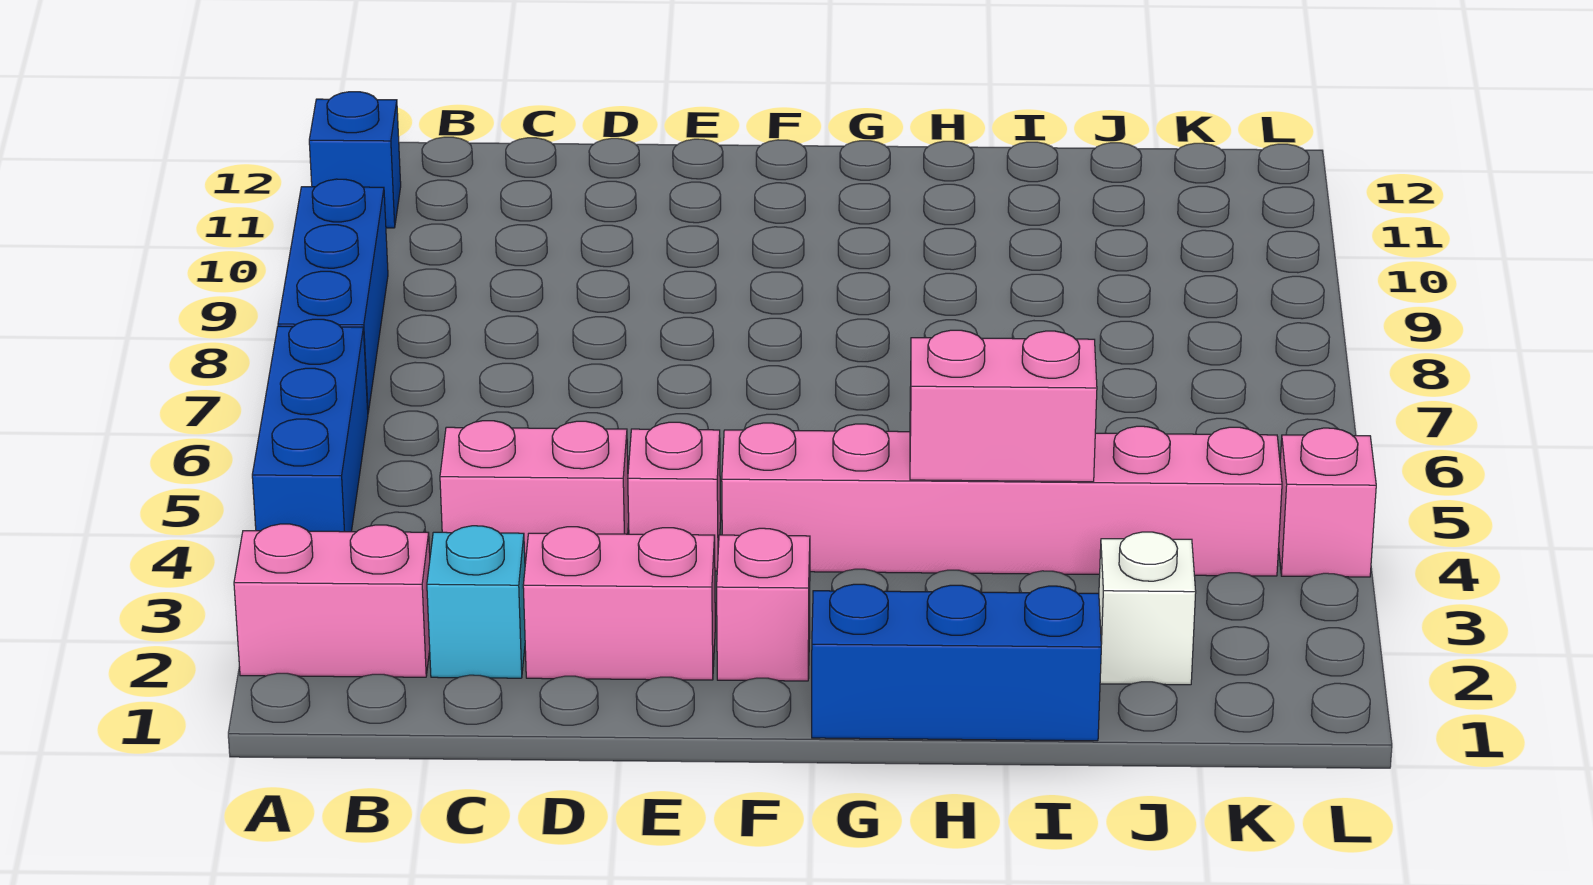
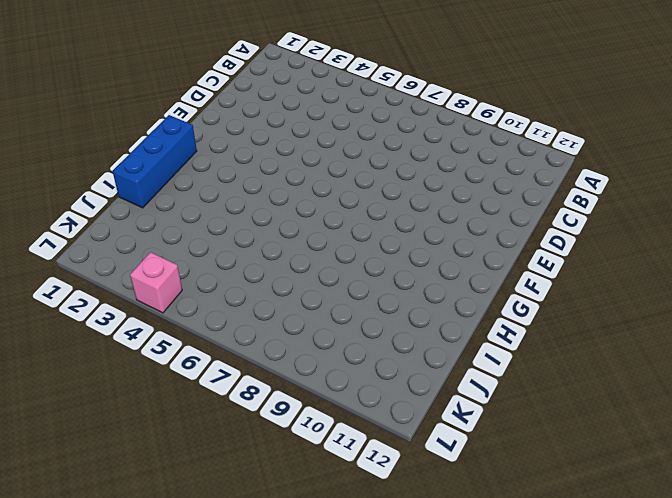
none -> pink 1x2 brick [234,524,430,677]
none -> blue 1x3 brick [252,319,368,532]
none -> blue 1x3 brick [278,179,388,412]

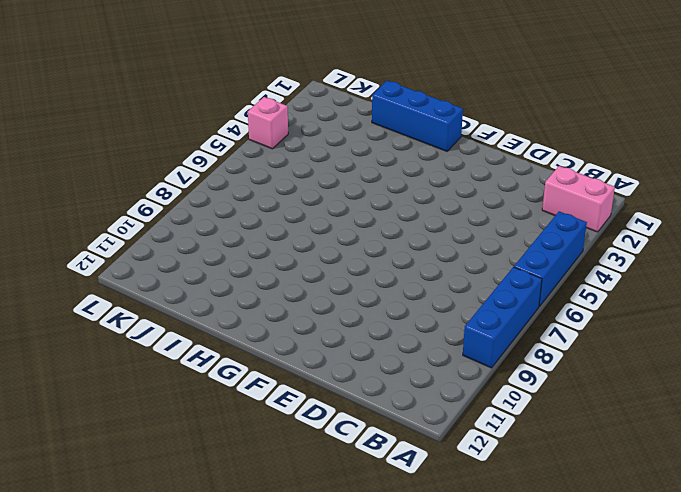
none -> blue 1x1 brick [309,92,401,228]
none -> cyan 1x1 brick [427,526,525,678]
none -> pink 1x2 brick [440,421,629,564]

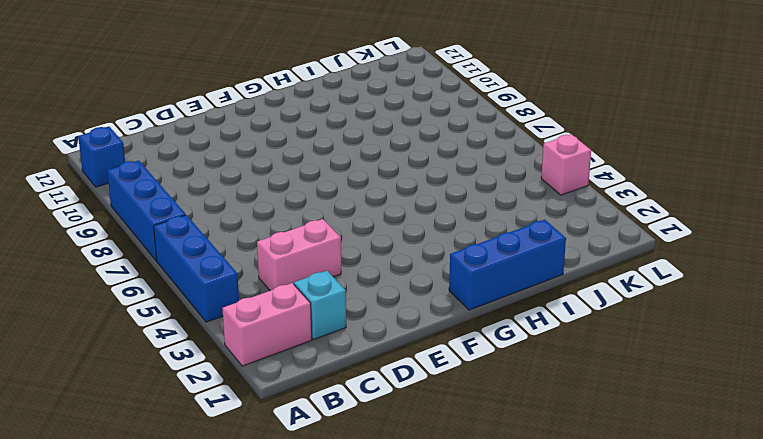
none -> pink 1x2 brick [523,527,715,680]
none -> pink 1x1 brick [628,422,721,571]
none -> pink 1x1 brick [717,528,810,681]

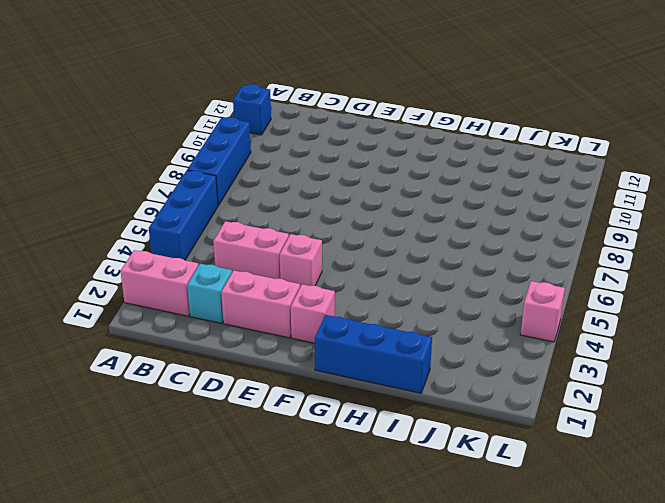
none -> pink 1x6 brick [722,423,1282,576]
none -> white 1x1 brick [1099,532,1196,685]
none -> pink 1x2 brick [910,330,1097,482]

